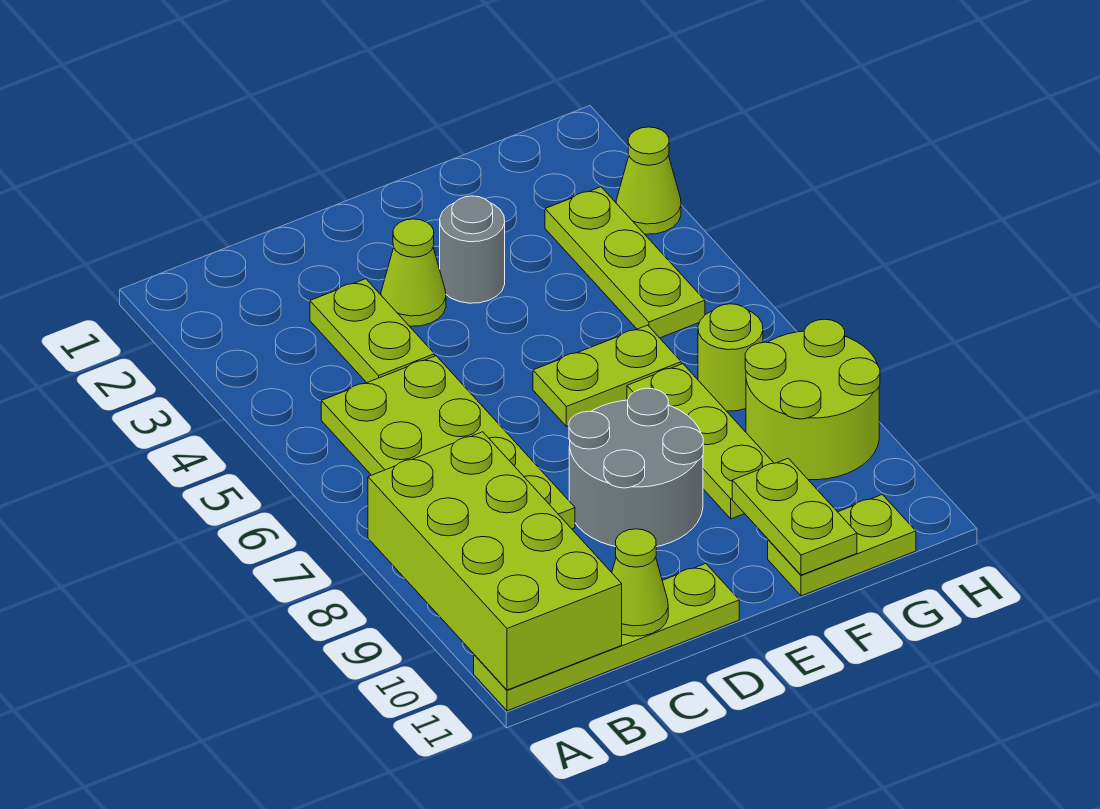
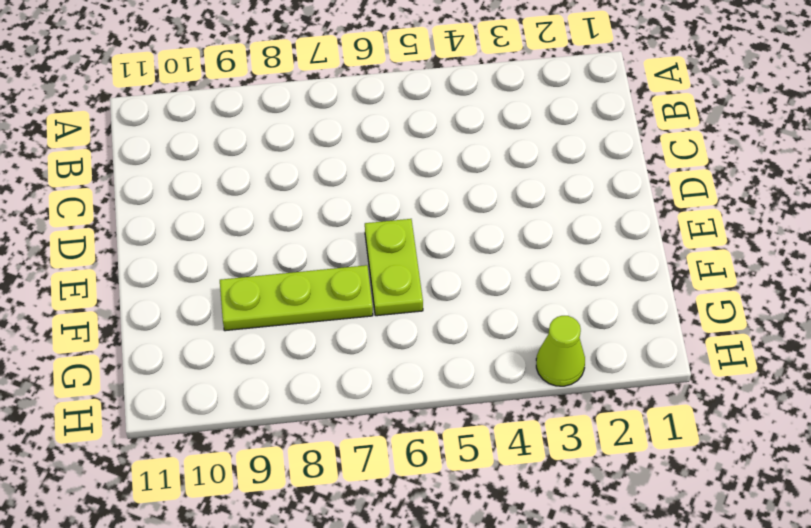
none -> lime 1x4 plate [474,564,739,711]
none -> lime 2x4 plate [321,356,575,529]
none -> lime 1x2 plate [310,279,435,383]

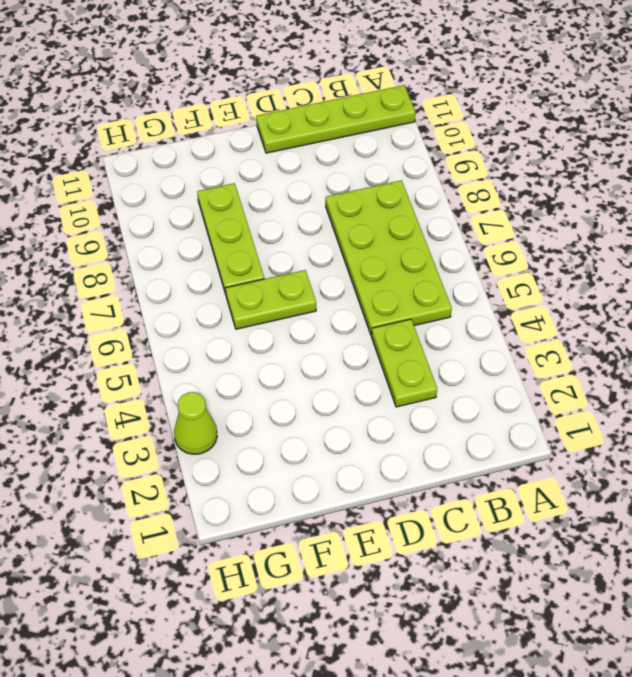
none -> lime 1x1 cone [381,219,446,326]
none -> grey 2x2 round brick [569,388,703,547]
none -> grey 1x1 round brick [440,196,505,303]

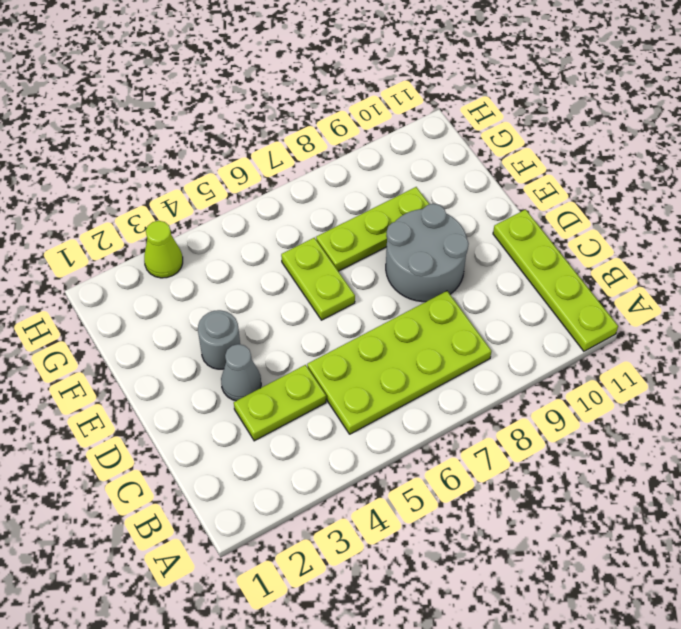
grey 1x1 cone [221,344,261,401] -> lime 1x1 cone [381,219,446,326]
none -> lime 1x2 plate [768,495,916,596]
none -> lime 1x3 plate [545,187,705,338]
none -> lime 1x1 round brick [698,304,763,411]

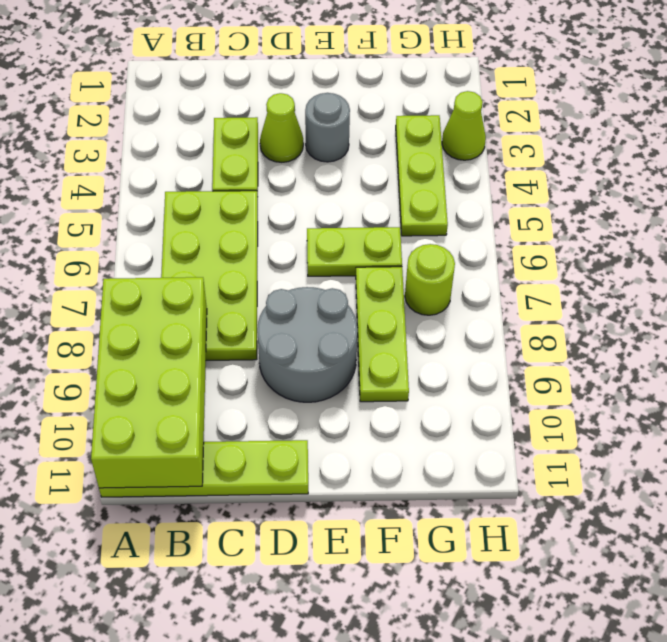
none -> lime 1x2 plate [768,495,916,596]
none -> lime 2x2 round brick [745,319,880,480]
none -> lime 1x1 cone [612,529,668,636]

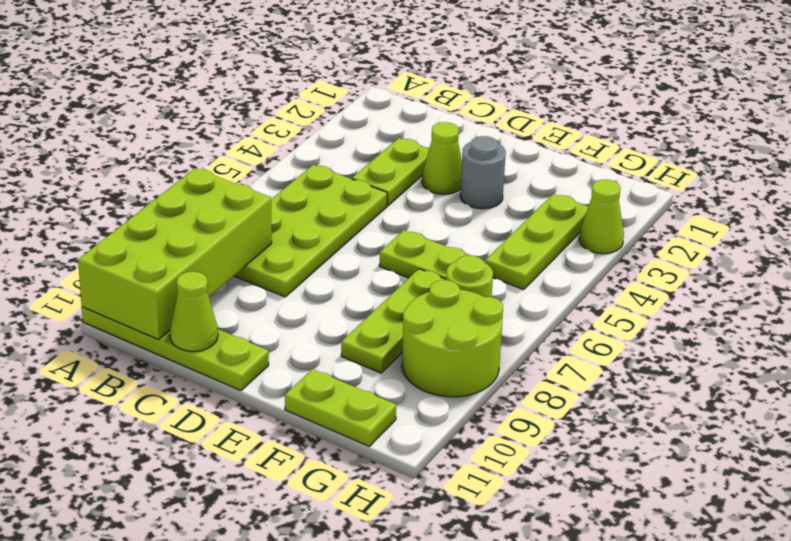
none -> grey 2x2 round brick [569,388,703,547]
none -> lime 1x2 plate [732,458,857,575]

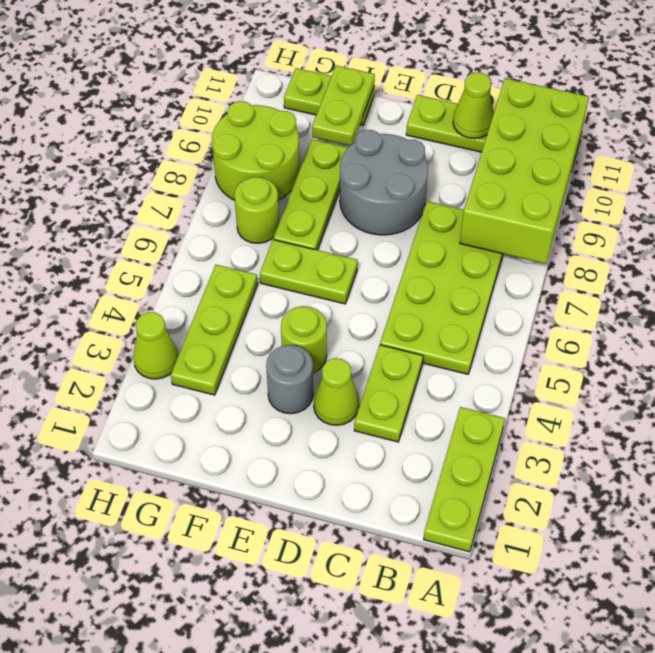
lime 1x3 plate [424,407,505,552] -> none
lime 1x1 round brick [281,306,327,373] -> none

